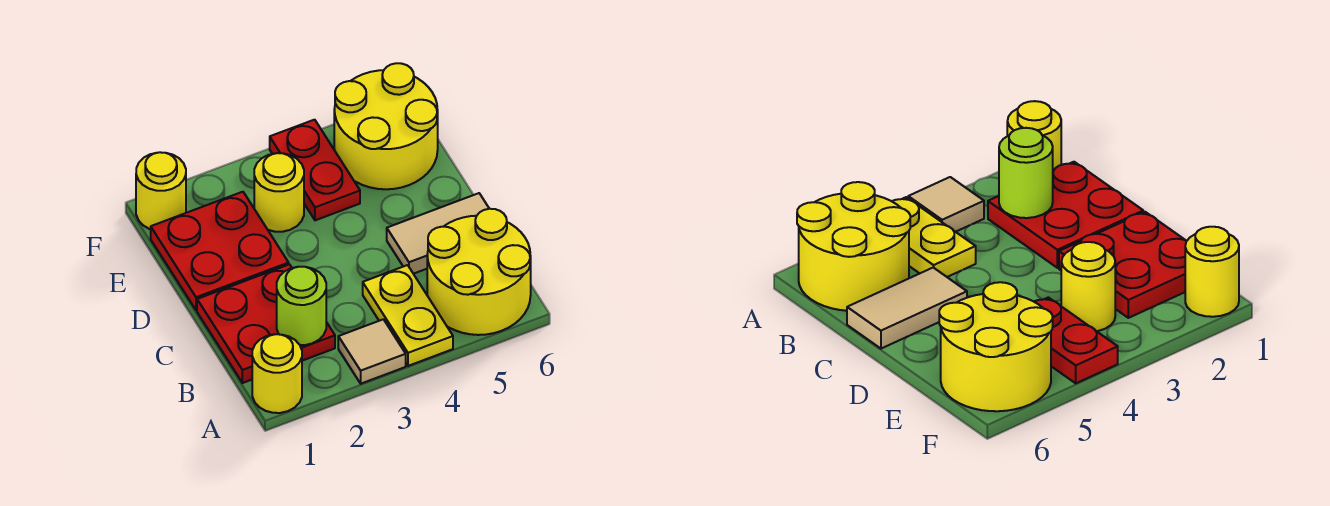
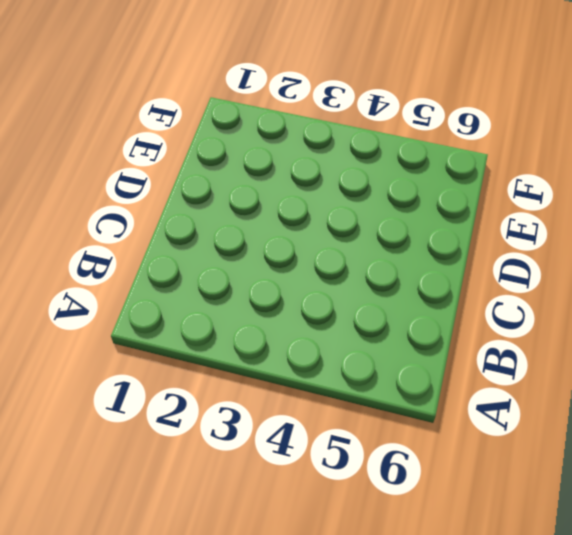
none -> yellow 1x1 round brick [252,334,302,413]
none -> tan 1x1 tile [338,319,406,384]
none -> yellow 1x2 plate [363,265,453,366]

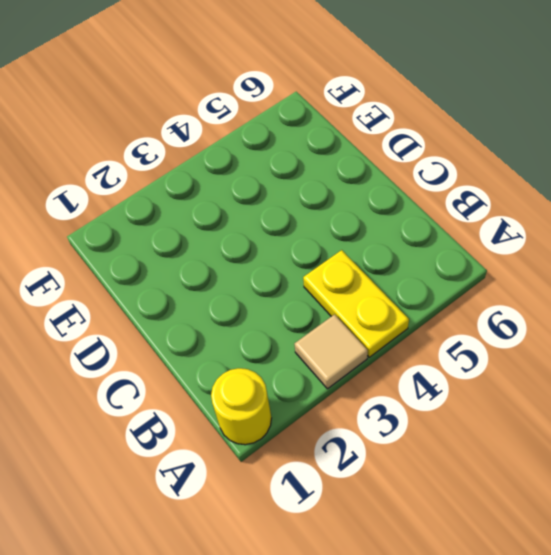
none -> yellow 2x2 round brick [427,209,531,335]
none -> red 2x2 plate [197,264,335,383]
none -> tan 1x2 tile [387,193,489,274]

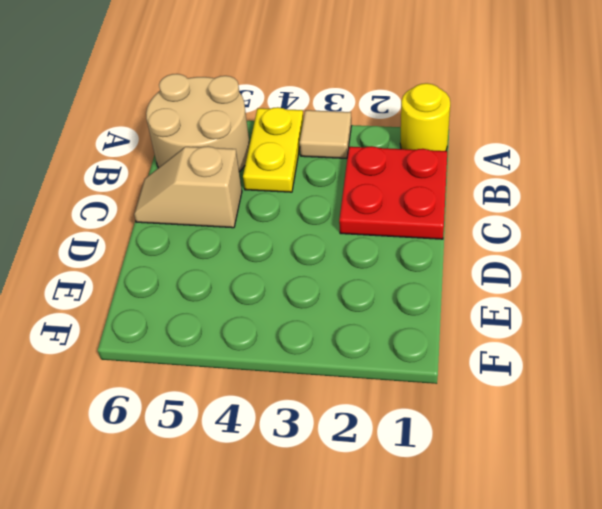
tan 2x2 round brick [146,74,250,172] -> yellow 2x2 round brick [427,209,531,335]
tan 1x2 slope [134,146,242,228] -> tan 1x2 tile [387,193,489,274]
none -> red 2x2 plate [151,192,289,310]
none -> yellow 1x1 round brick [254,153,304,232]
none -> red 1x2 plate [270,120,360,220]

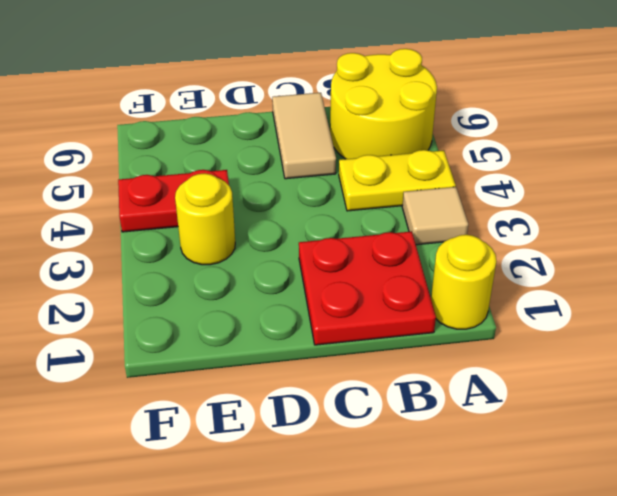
none -> red 2x2 plate [151,192,289,310]
none -> yellow 2x2 round brick [334,63,438,189]
none -> yellow 1x1 round brick [136,152,186,229]

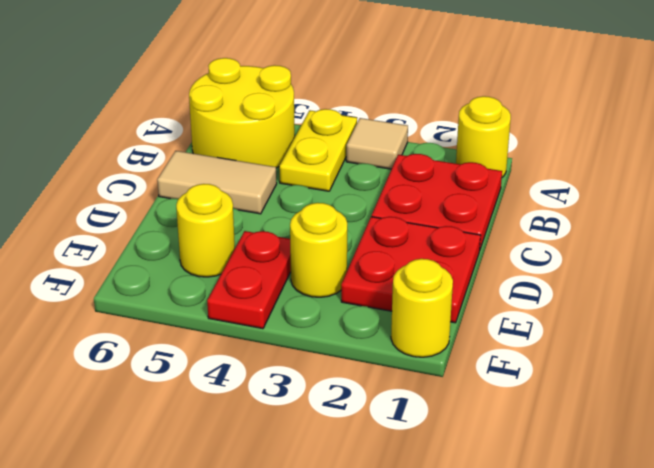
yellow 1x1 round brick [176,184,235,277] -> yellow 2x2 round brick [334,63,438,189]
none -> lime 1x1 round brick [277,267,326,345]

